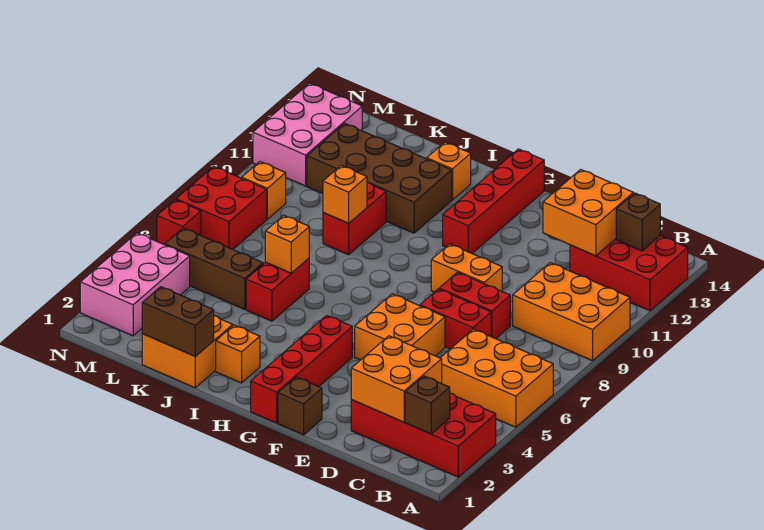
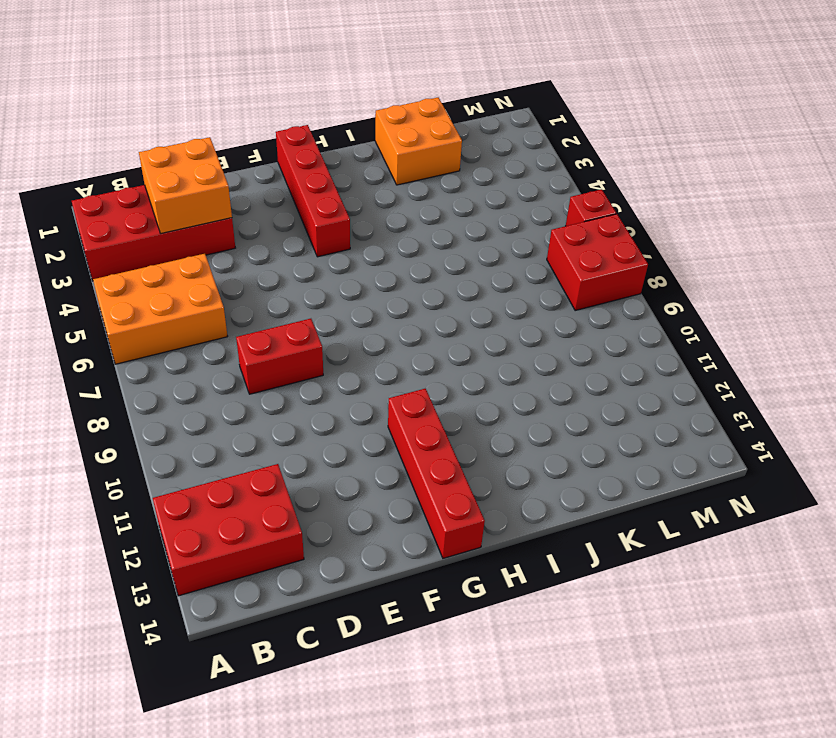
none -> orange 2x3 brick [513,263,630,361]
none -> red 1x2 brick [420,289,491,349]
none -> orange 2x2 brick [355,294,445,360]
none -> orange 1x2 brick [431,244,502,292]

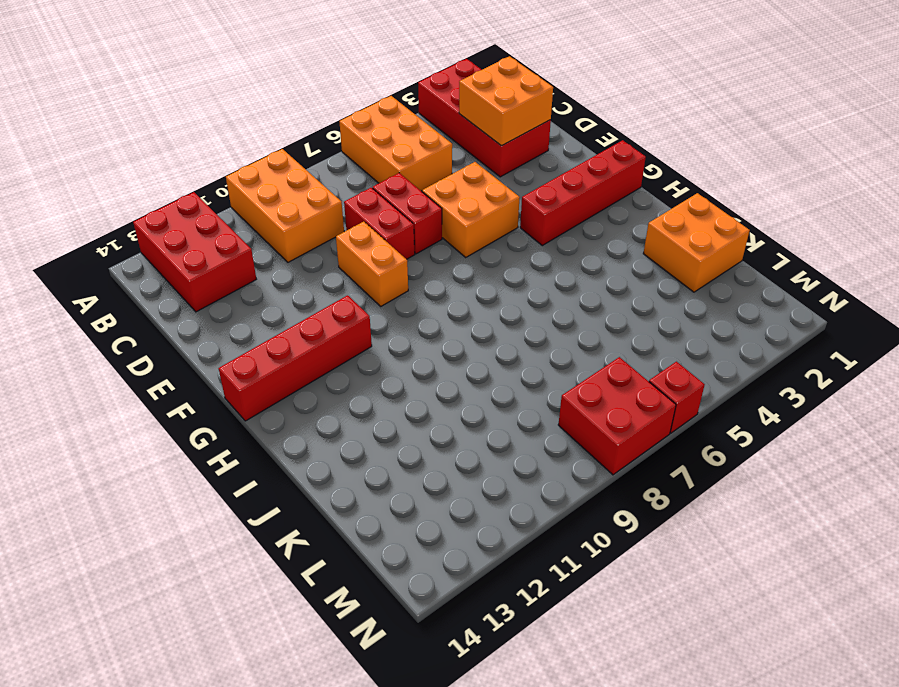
none -> brown 1x1 brick [278,377,322,435]
none -> orange 1x1 brick [216,325,260,383]
none -> brown 2x4 brick [307,123,452,233]
none -> orange 1x1 brick [427,142,471,200]

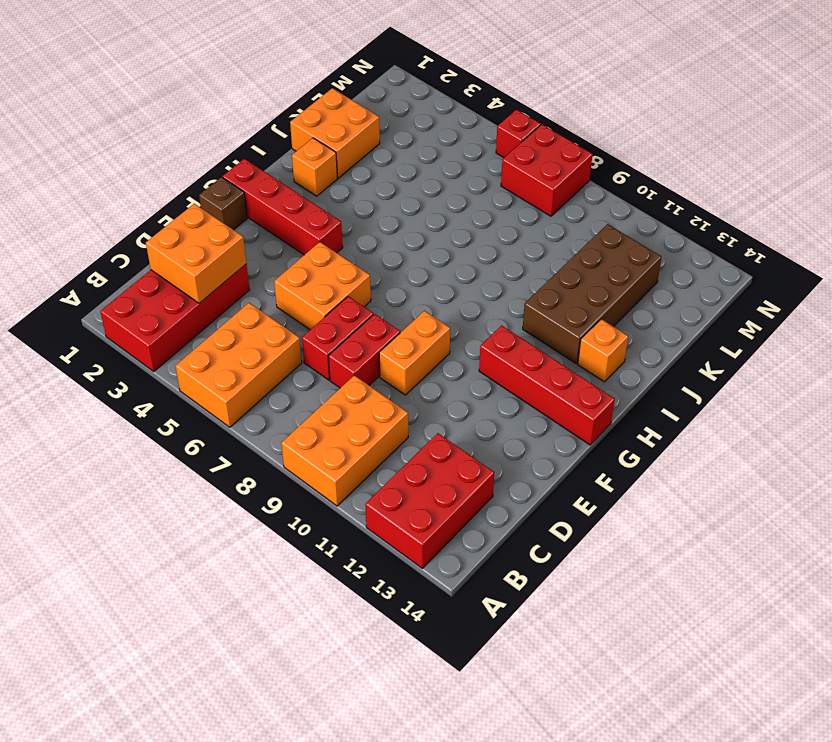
none -> red 1x2 brick [246,258,309,321]
none -> red 1x2 brick [323,183,386,255]
none -> brown 1x3 brick [165,228,263,309]
none -> pink 2x3 brick [80,233,190,336]

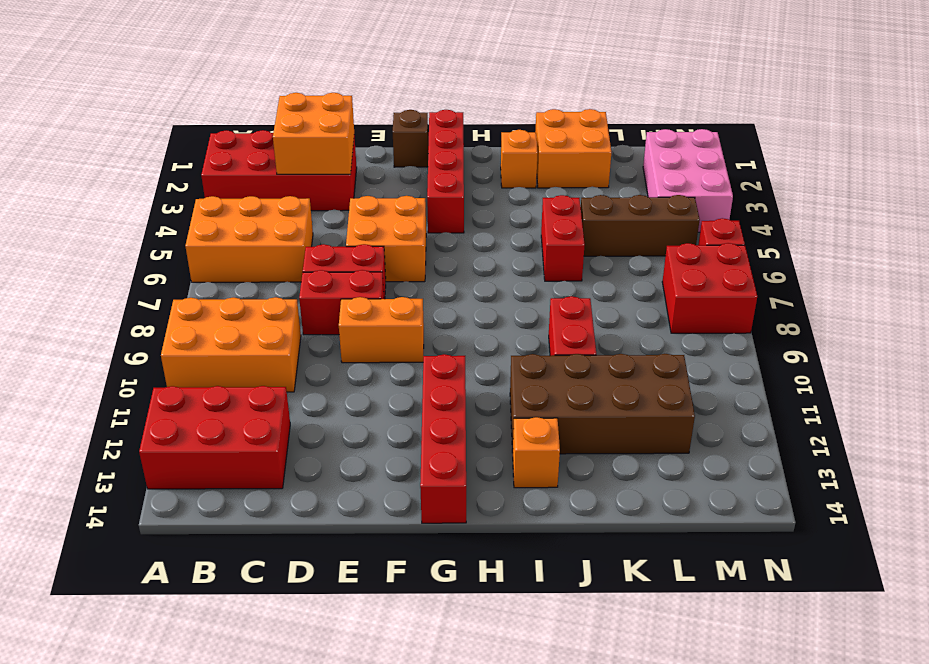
none -> orange 1x1 brick [242,162,286,219]
none -> pink 2x3 brick [253,83,362,186]
none -> brown 1x1 brick [405,376,450,434]
none -> brown 1x1 brick [616,193,660,251]

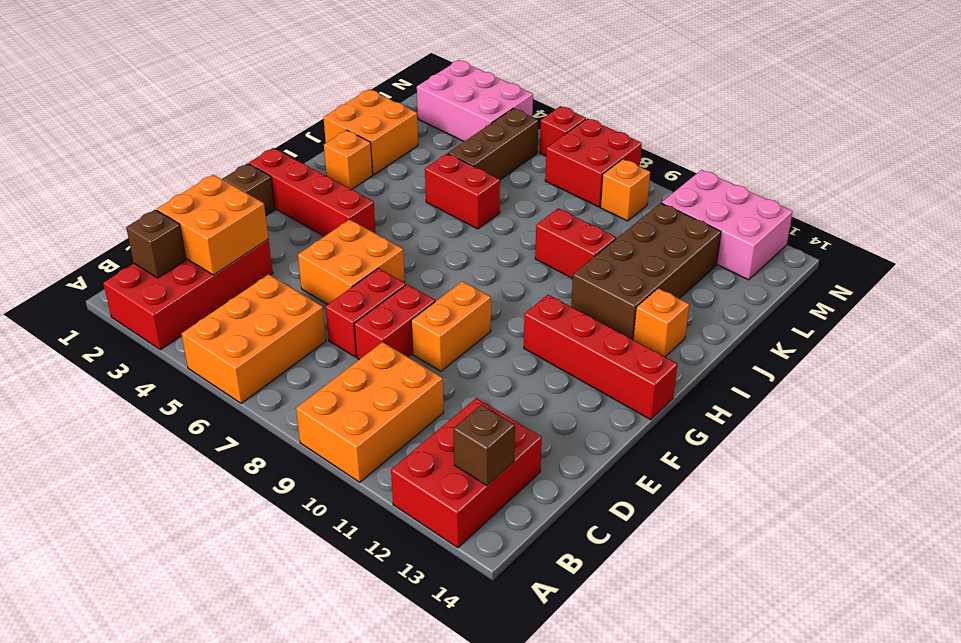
none -> orange 2x2 brick [543,170,633,256]
none -> brown 1x2 brick [142,287,214,356]
none -> orange 1x1 brick [265,215,309,273]
none -> orange 1x1 brick [323,165,367,223]

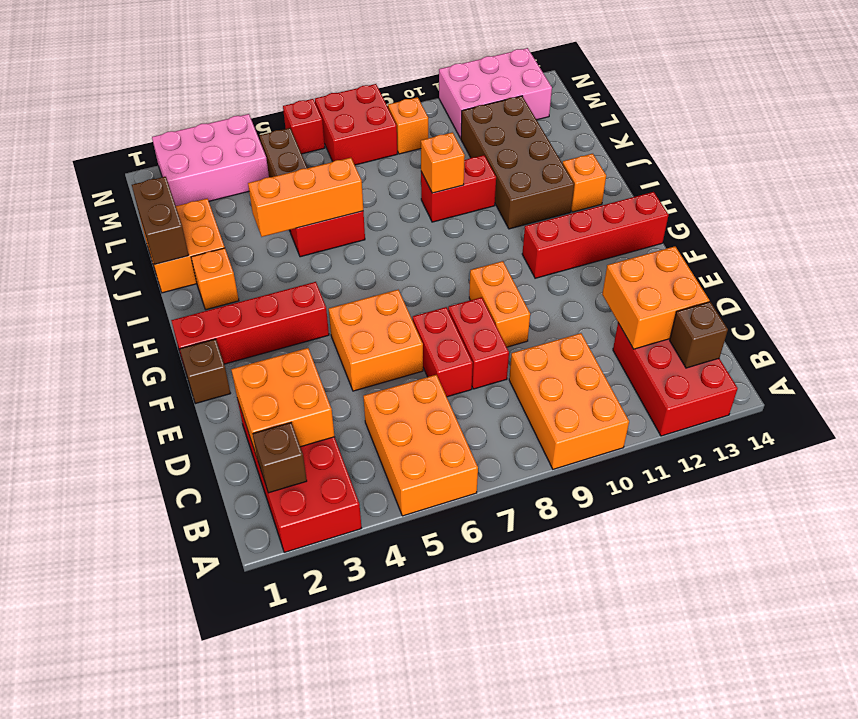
orange 1x3 brick [248,158,363,237] -> orange 1x1 brick [265,215,309,273]

